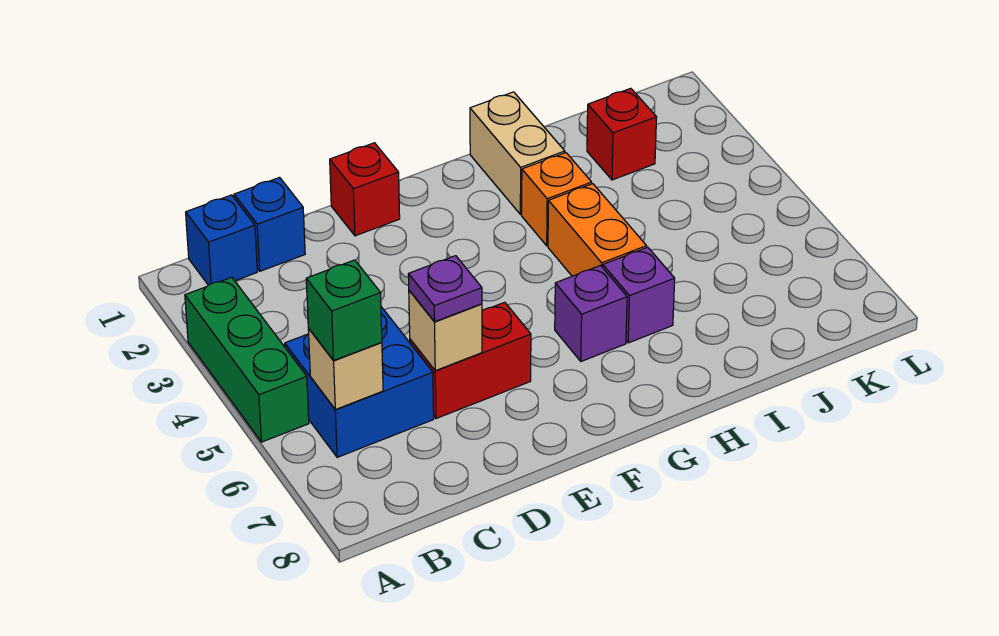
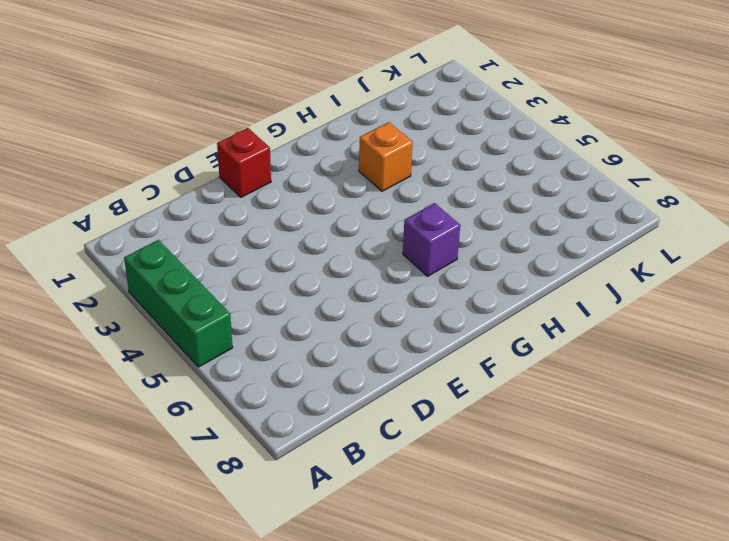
none -> blue 1x1 brick [186,195,257,285]
none -> blue 2x2 brick [285,307,434,457]
none -> blue 1x1 brick [234,178,305,271]

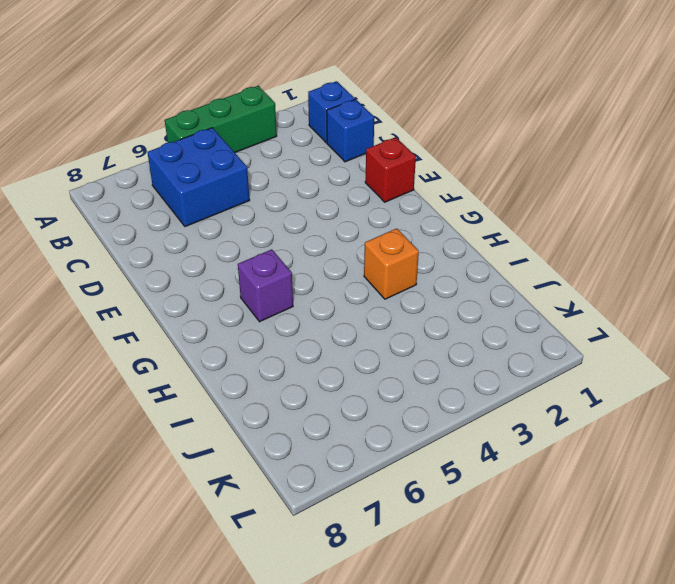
none -> red 1x2 brick [410,302,531,419]
none -> tan 1x2 brick [470,92,565,215]
none -> orange 1x2 brick [548,184,647,276]

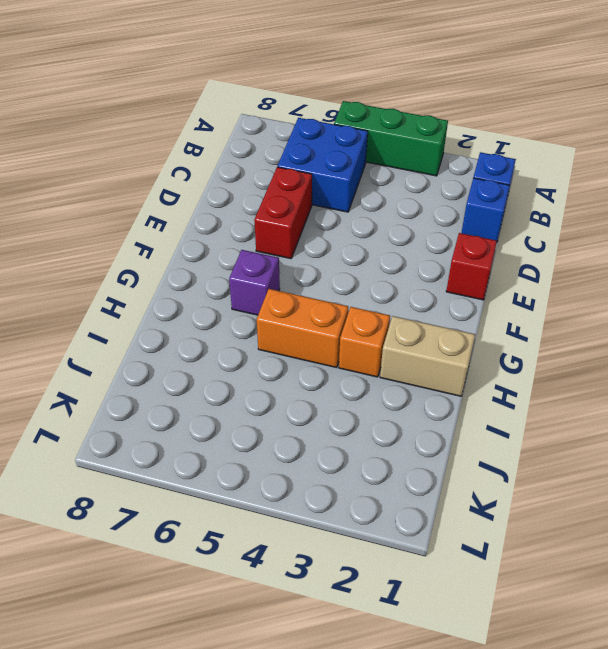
none -> purple 1x1 brick [603,247,675,343]
none -> red 1x1 brick [587,88,657,180]
none -> tan 1x1 brick [308,328,383,410]

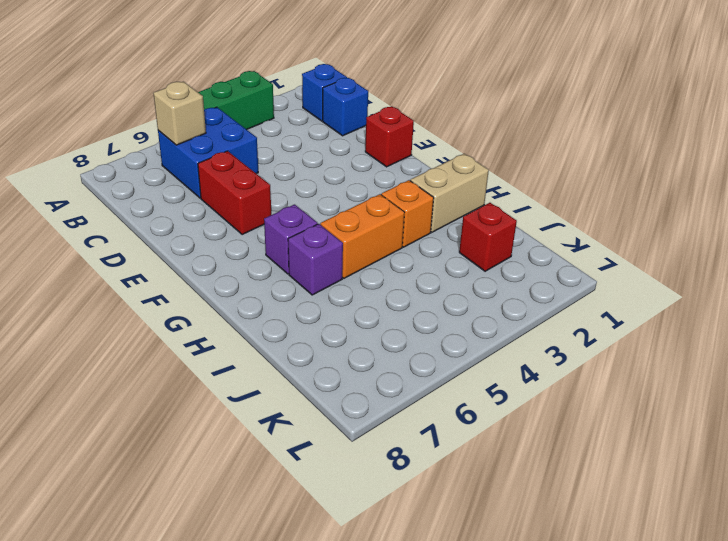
none -> tan 1x1 brick [409,290,482,371]
none -> green 1x1 brick [306,260,382,360]
none -> purple 1x1 plate [408,256,482,322]

